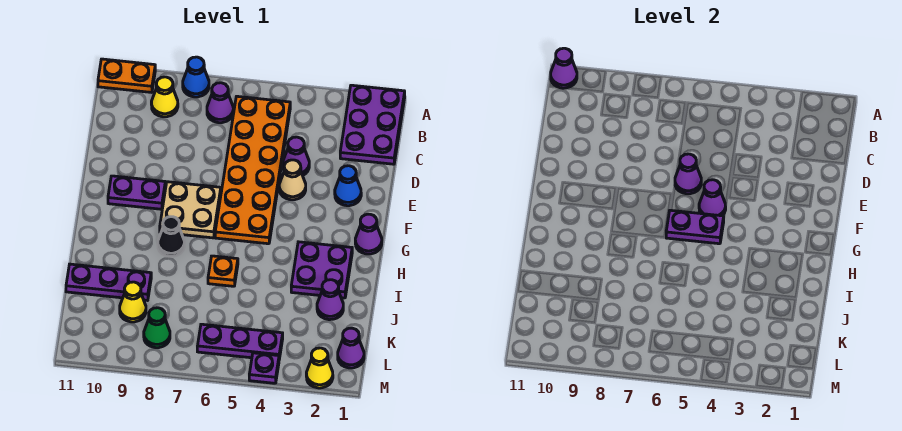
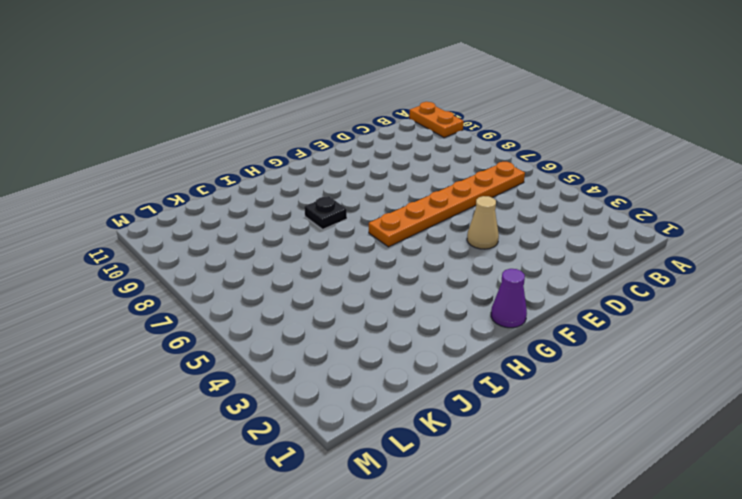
orange 1x6 plate [369,162,525,247] -> orange 2x6 plate [215,96,290,244]
black 1x1 plate [304,196,347,229] -> black 1x1 cone [158,217,184,256]
none -> purple 2x3 plate [340,85,405,164]
none -> blue 1x1 cone [183,57,209,97]
none -> purple 1x1 cone [207,83,233,123]

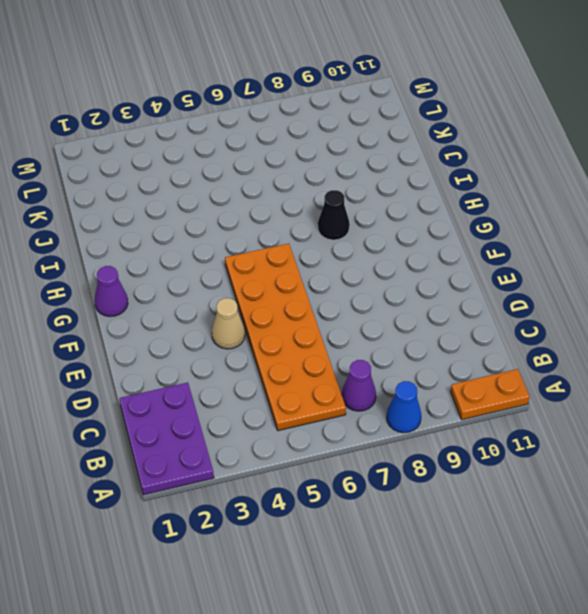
none -> yellow 1x1 cone [151,77,178,117]
none -> purple 1x1 cone [283,137,309,175]
none -> blue 1x1 cone [335,166,361,206]

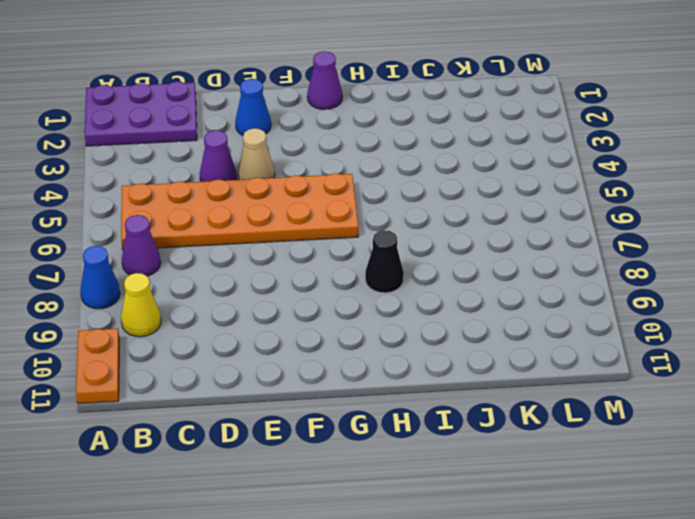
none -> tan 2x2 plate [160,182,221,238]
none -> purple 1x2 plate [108,176,165,209]
none -> purple 2x2 plate [291,242,352,298]

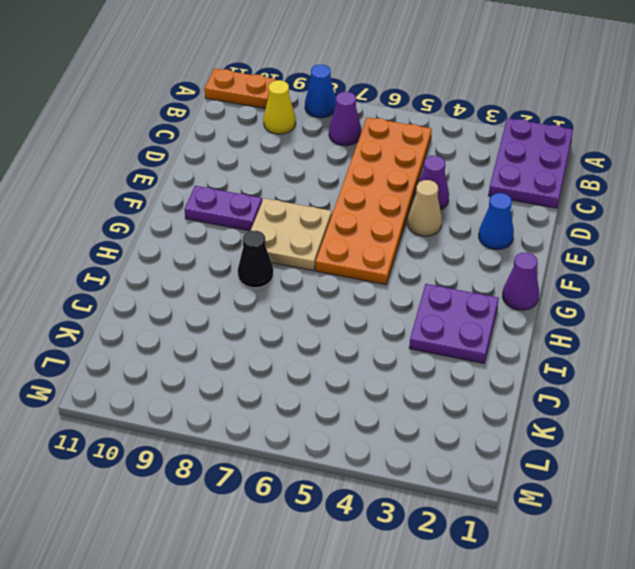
none -> orange 1x1 plate [208,256,238,286]
none -> purple 1x1 cone [317,280,343,320]
none -> purple 1x3 plate [66,264,151,301]

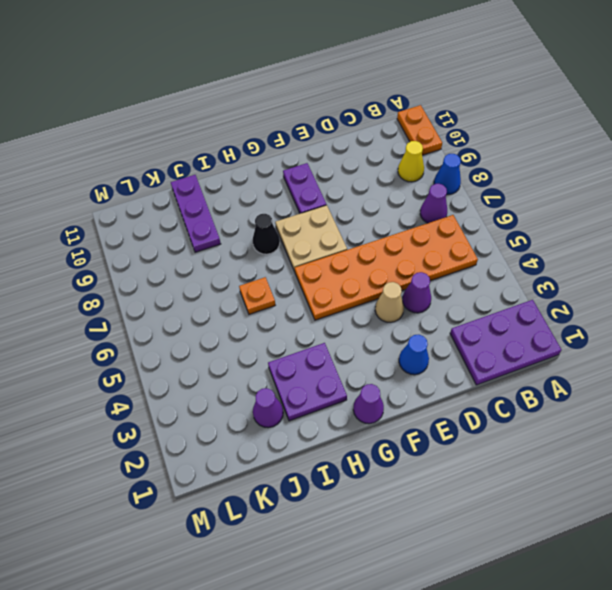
none -> yellow 1x1 cone [120,282,146,322]
none -> purple 1x1 cone [338,328,364,368]
none -> purple 1x3 plate [197,324,283,359]

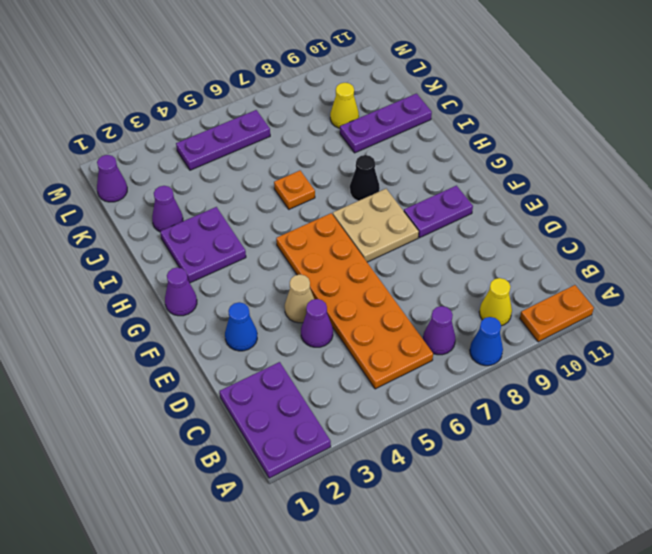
none -> green 1x1 cone [144,308,170,348]
none -> yellow 1x1 cone [306,348,333,388]
none -> purple 1x1 plate [249,353,279,383]

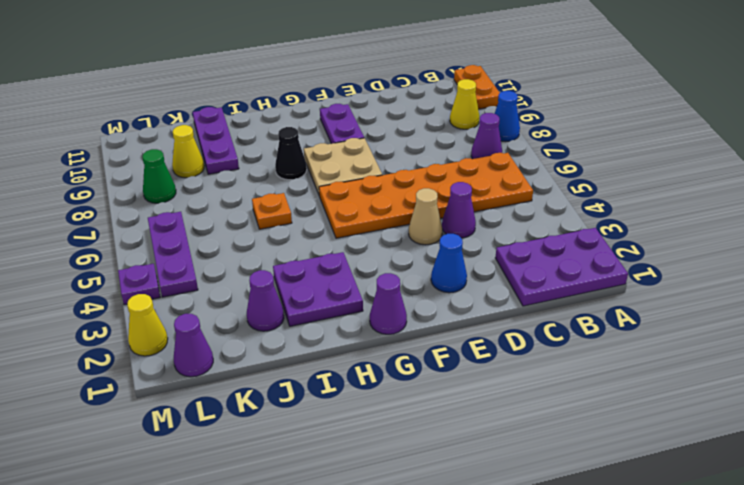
none -> purple 1x1 cone [551,48,577,88]
none -> purple 1x1 cone [675,154,701,194]
none -> purple 1x1 cone [699,180,726,216]

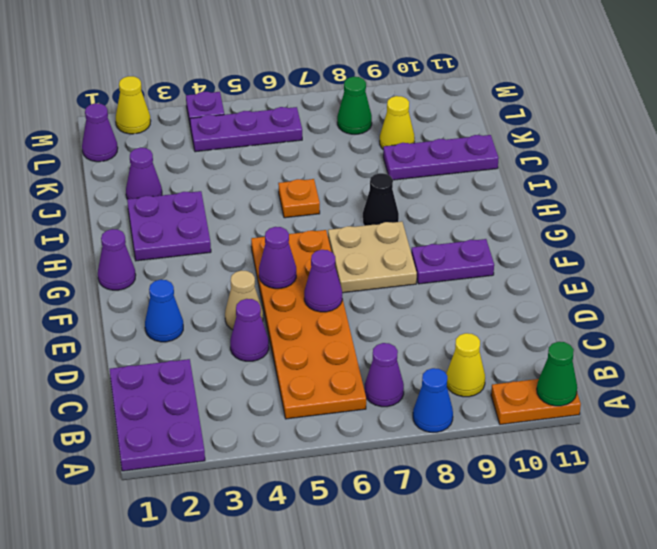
green 1x1 cone [537,342,577,406] -> purple 1x1 cone [551,48,577,88]
none -> purple 1x2 plate [666,210,724,244]

